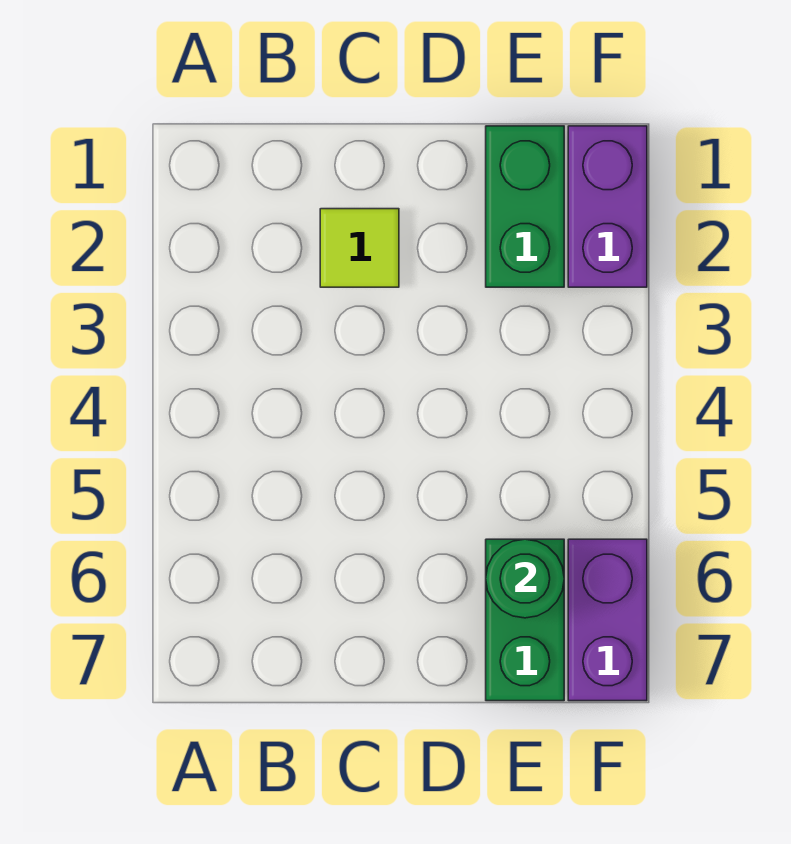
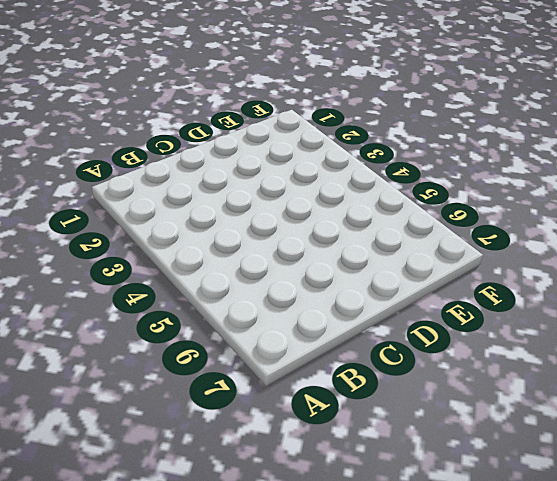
none -> lime 1x1 tile [320,209,399,287]
none -> green 1x2 brick [486,126,564,287]

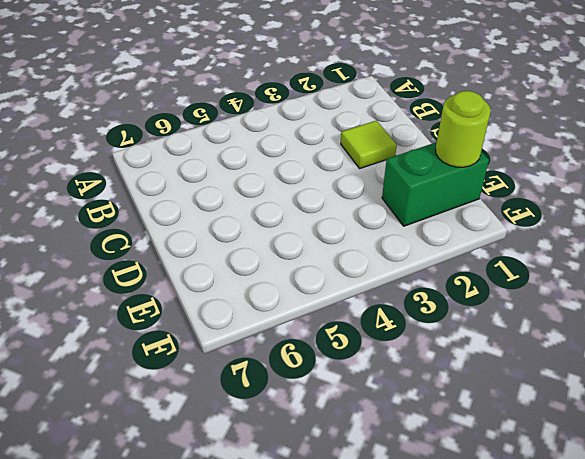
lime 1x1 round brick [435,91,491,167] -> none
none -> green 1x2 brick [486,539,564,701]
none -> purple 1x2 brick [568,126,647,287]

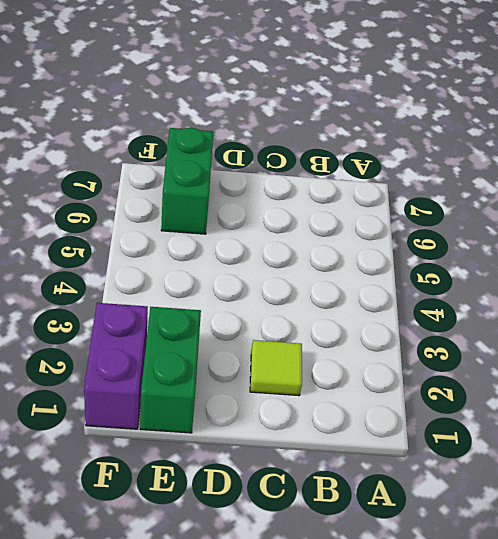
none -> purple 1x2 brick [568,539,647,701]
none -> green 1x1 round brick [486,539,564,618]

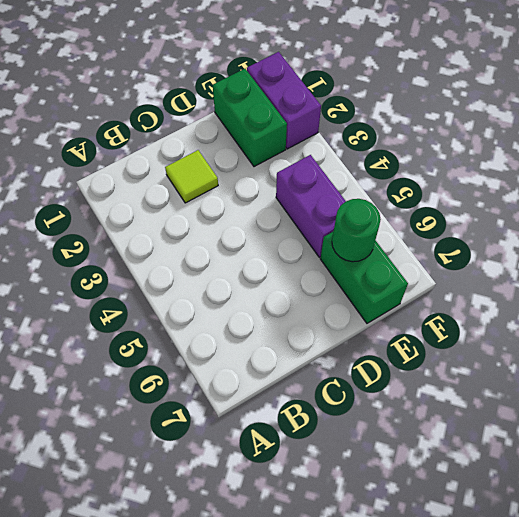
purple 1x2 brick [276,155,346,257] -> purple 1x2 brick moved to [568,539,647,701]

